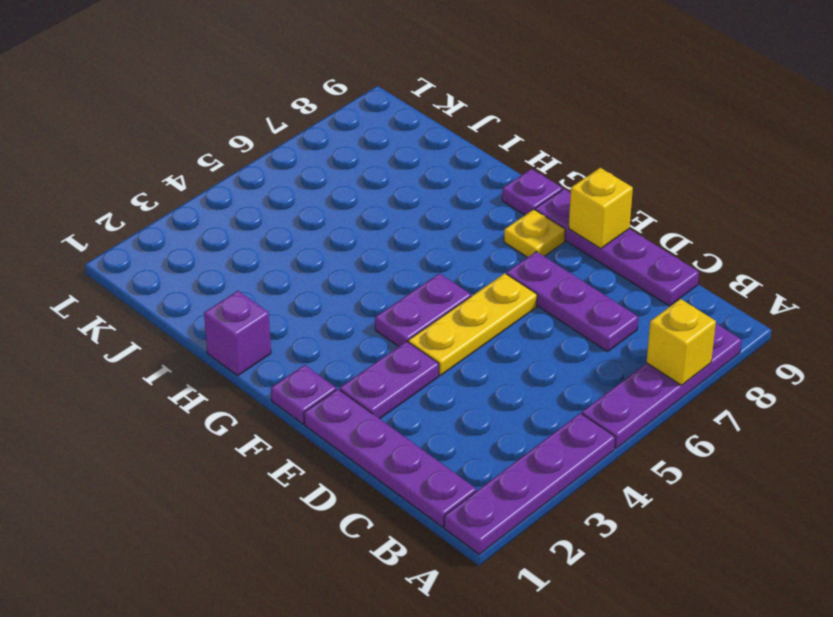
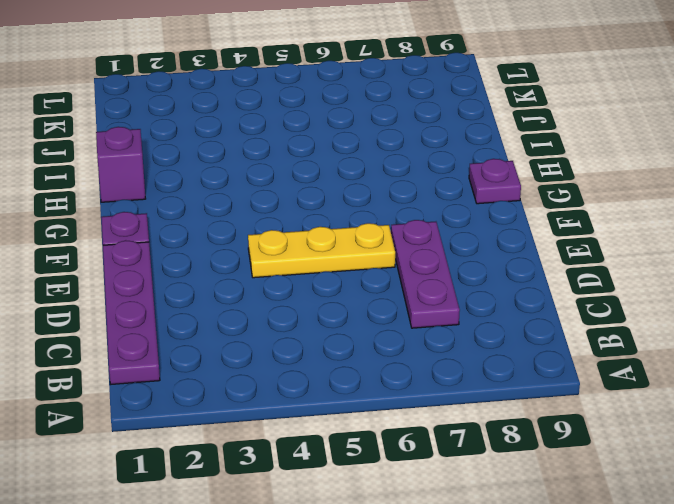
none -> purple 1x4 plate [444,413,615,554]
none -> purple 1x4 plate [582,324,742,448]
none -> purple 1x4 plate [535,189,699,306]

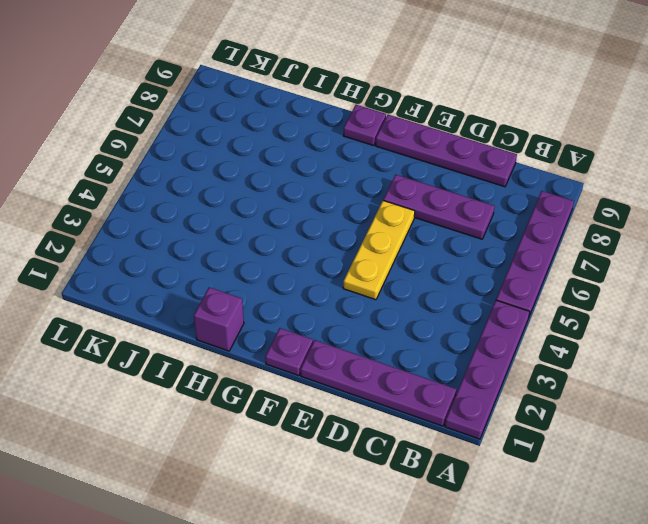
none -> purple 1x2 plate [340,341,439,419]
none -> purple 1x2 plate [375,273,471,347]
none -> yellow 1x1 plate [504,209,565,257]

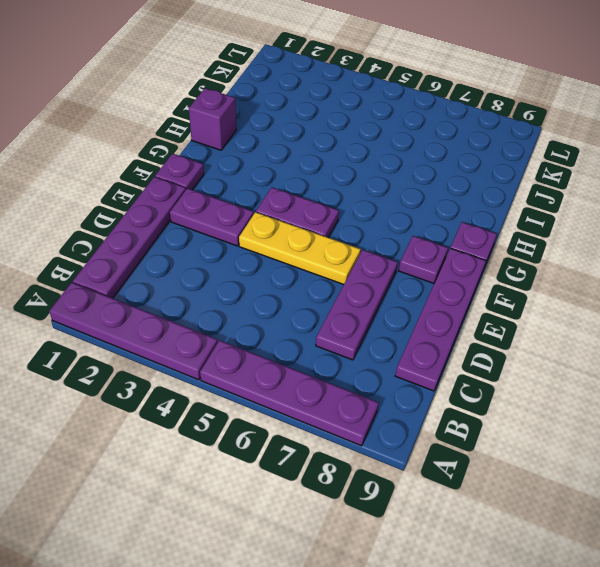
purple 1x1 plate [399,236,448,283] -> yellow 1x1 plate [504,209,565,257]
none -> yellow 1x1 brick [646,299,716,385]
none -> yellow 1x1 brick [569,168,633,249]

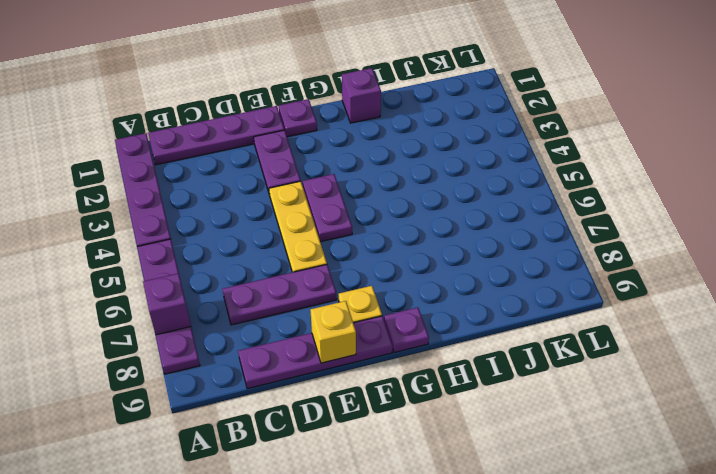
purple 1x1 brick [143,273,191,335] -> yellow 1x1 brick [646,299,716,385]

